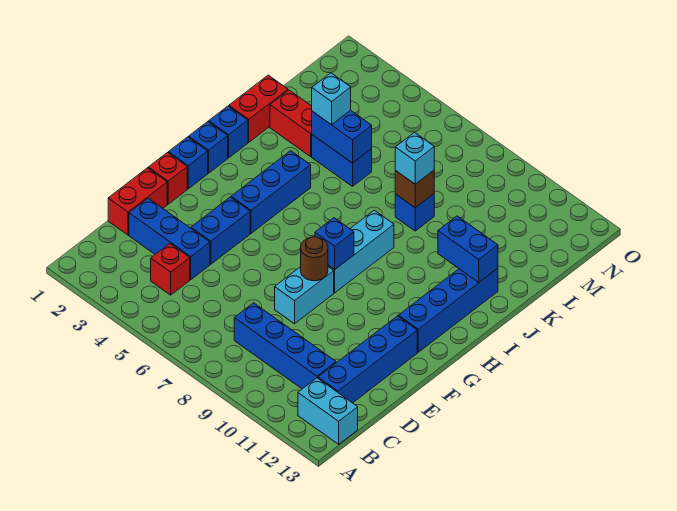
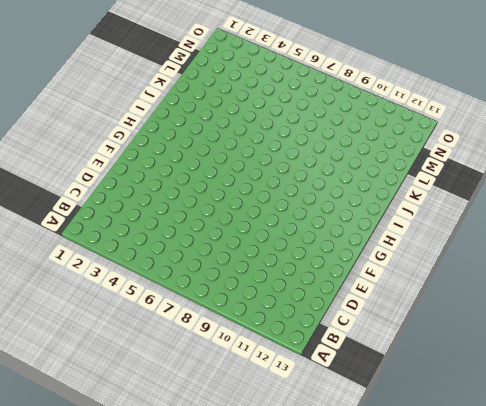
none -> cyan 1x2 brick [298,378,358,444]
none -> red 1x1 brick [151,244,190,295]
none -> blue 1x4 brick [234,303,336,389]

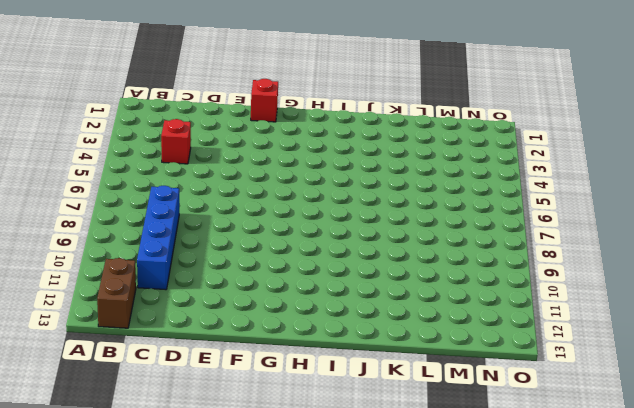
brown 1x2 brick [97,258,136,328] -> cyan 1x2 brick [298,378,358,444]
none -> blue 1x4 brick [318,316,417,403]
none -> red 1x2 brick [108,168,167,235]
none -> blue 1x3 brick [129,198,210,280]

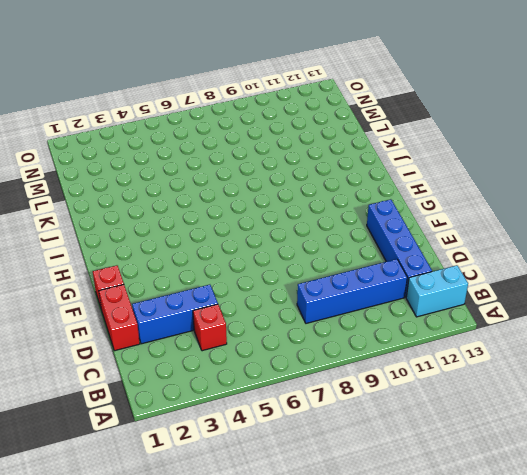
none -> blue 1x2 brick [191,197,250,264]
none -> cyan 1x2 brick [275,267,334,324]
none -> blue 1x1 brick [169,137,208,189]

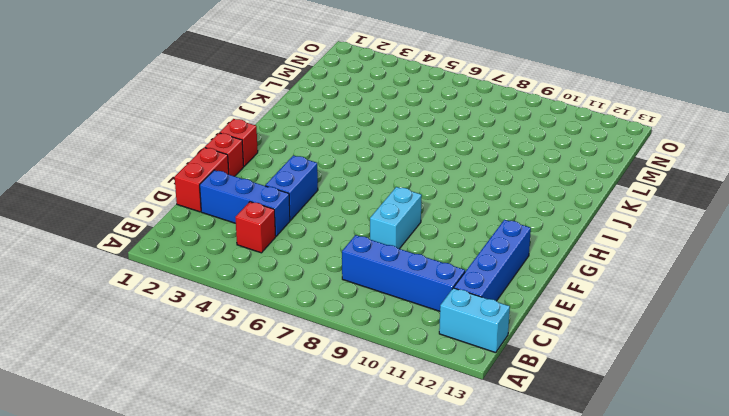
red 1x1 brick [220,119,258,166] -> blue 1x1 brick [169,137,208,189]
none -> blue 1x3 brick [231,151,311,233]
none -> cyan 1x3 brick [328,210,394,293]
none -> blue 1x4 brick [398,268,498,352]

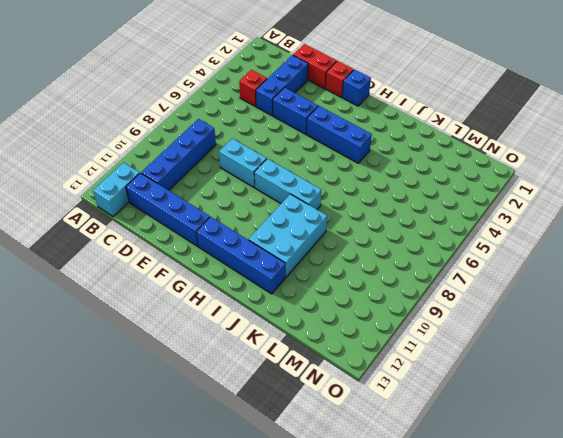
cyan 2x3 brick [249,194,327,277] -> none
none -> blue 1x1 brick [189,122,228,173]
none -> blue 1x1 brick [209,106,248,158]
none -> red 1x2 brick [229,75,288,142]

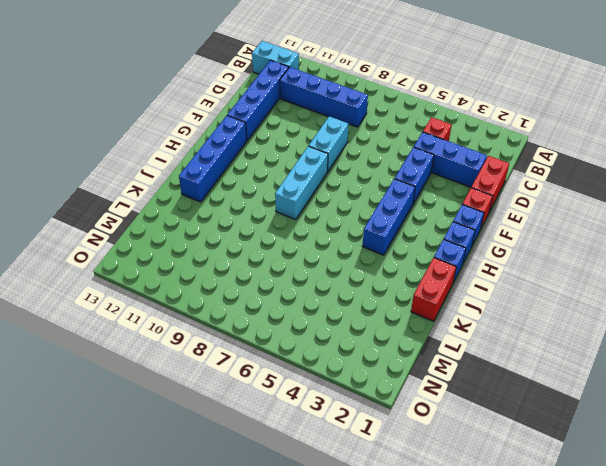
none -> red 1x2 brick [270,90,312,156]
none -> blue 1x2 brick [312,135,372,186]
none -> blue 1x1 brick [395,194,434,231]

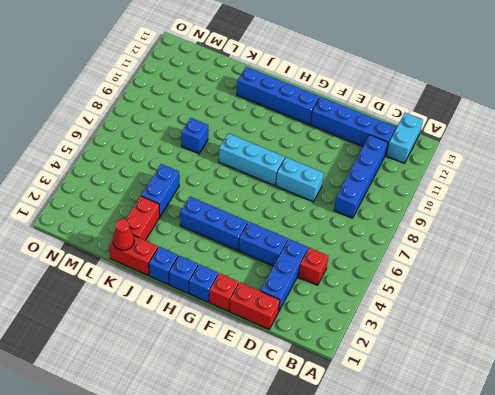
red 1x1 cone [113,219,134,250] -> none
none -> brown 1x1 round brick [301,237,328,281]
none -> blue 1x1 brick [315,218,354,269]
none -> blue 1x2 brick [438,216,498,282]

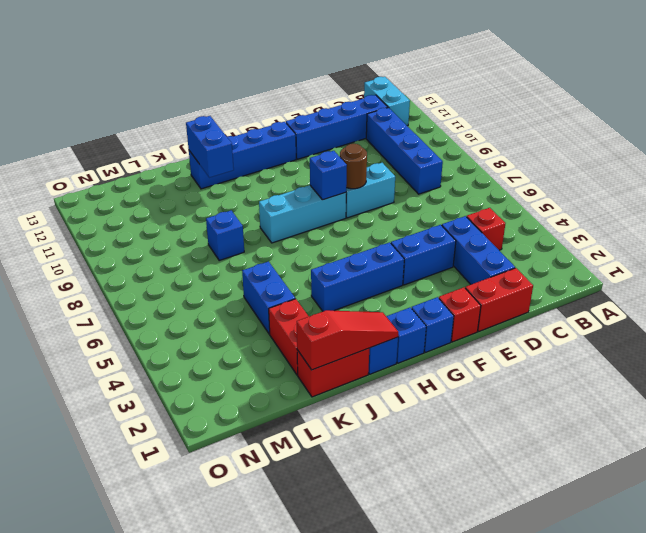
red 1x3 slope [297,310,398,370] -> none
none -> blue 1x2 brick [312,110,372,163]
none -> brown 1x1 brick [395,170,434,208]
none -> cyan 1x1 brick [312,73,351,125]

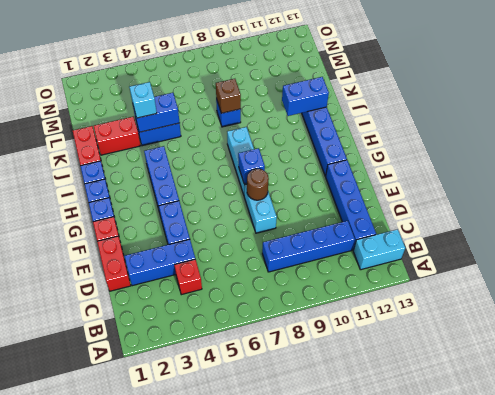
none -> cyan 1x1 brick [395,133,434,184]

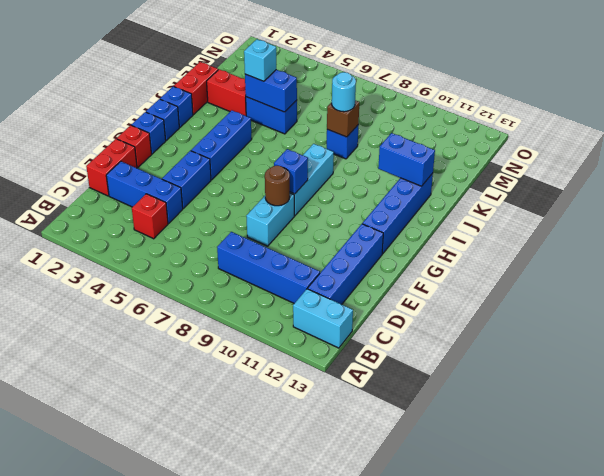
cyan 1x1 round brick [332,72,356,112] -> cyan 1x1 brick [395,133,434,184]

